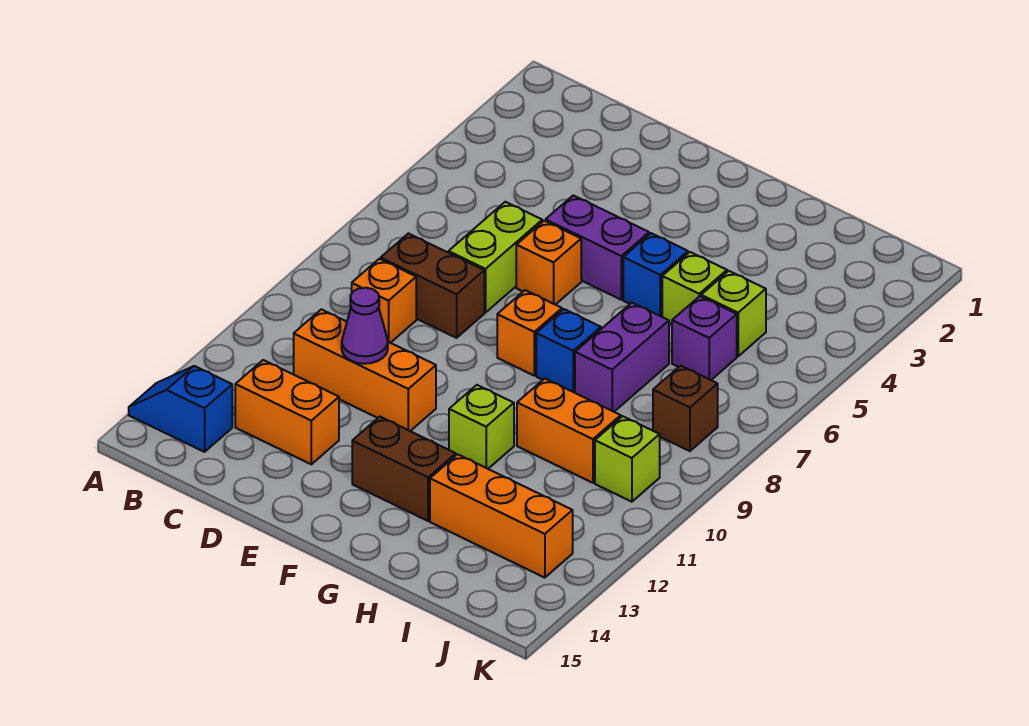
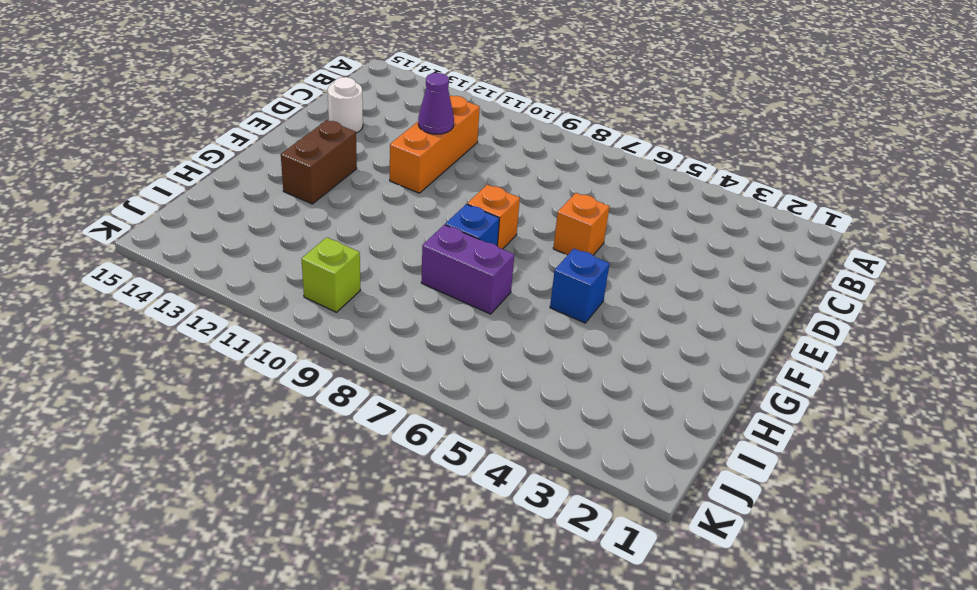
white 1x1 round brick [328,77,363,133] -> none
none -> blue 1x2 slope [129,366,232,452]
none -> brown 1x2 brick [381,233,484,338]
none -> orange 1x1 brick [352,259,416,343]

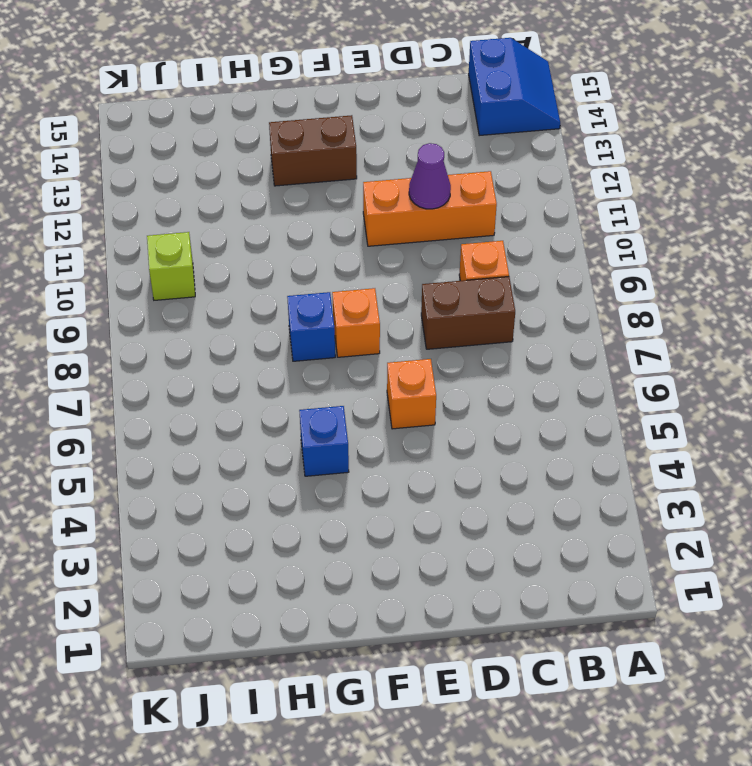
blue 2x2 slope [469,38,560,135] -> blue 1x2 slope [129,366,232,452]
none -> orange 1x2 brick [235,360,339,464]
none -> lime 1x2 brick [449,202,542,313]
none -> purple 1x2 brick [546,195,649,300]

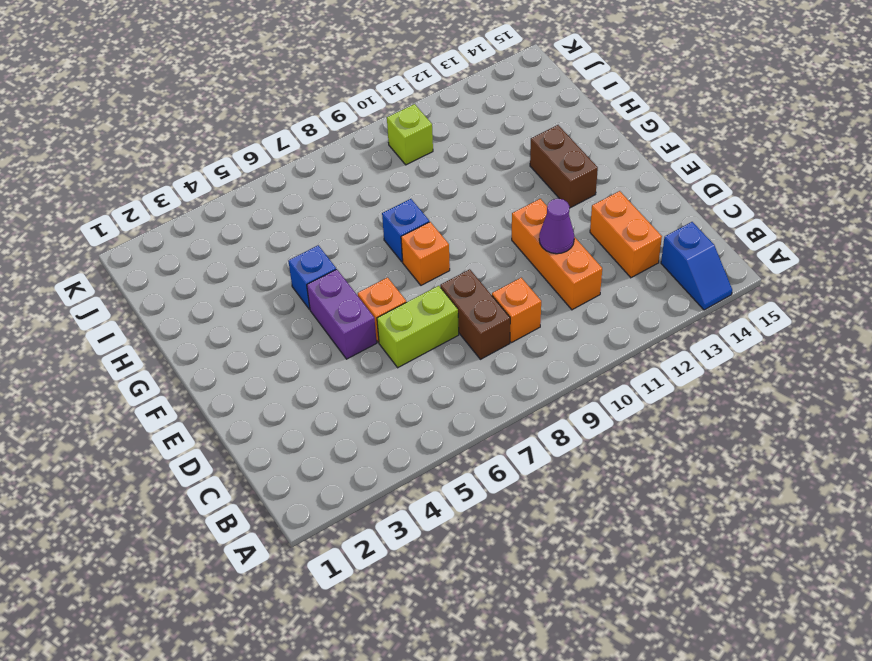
none -> lime 1x1 brick [449,385,514,469]
none -> lime 1x1 brick [662,252,727,324]
none -> purple 1x2 brick [575,303,669,412]

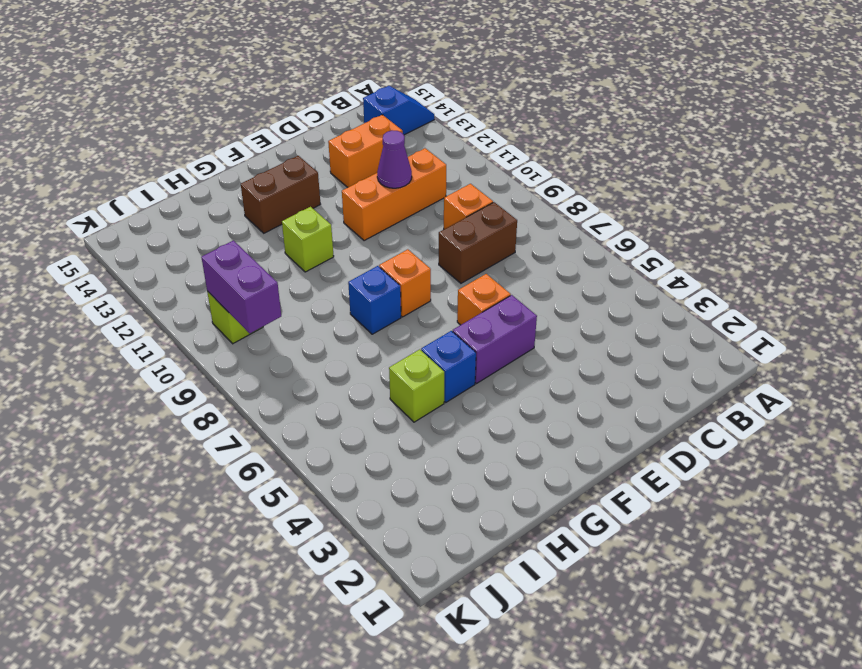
purple 1x2 brick [201,241,281,333] -> purple 1x2 brick moved to [575,303,669,412]
none -> lime 1x2 brick [449,202,542,313]
none -> orange 1x2 brick [517,379,621,483]
none -> orange 1x3 brick [430,454,573,578]

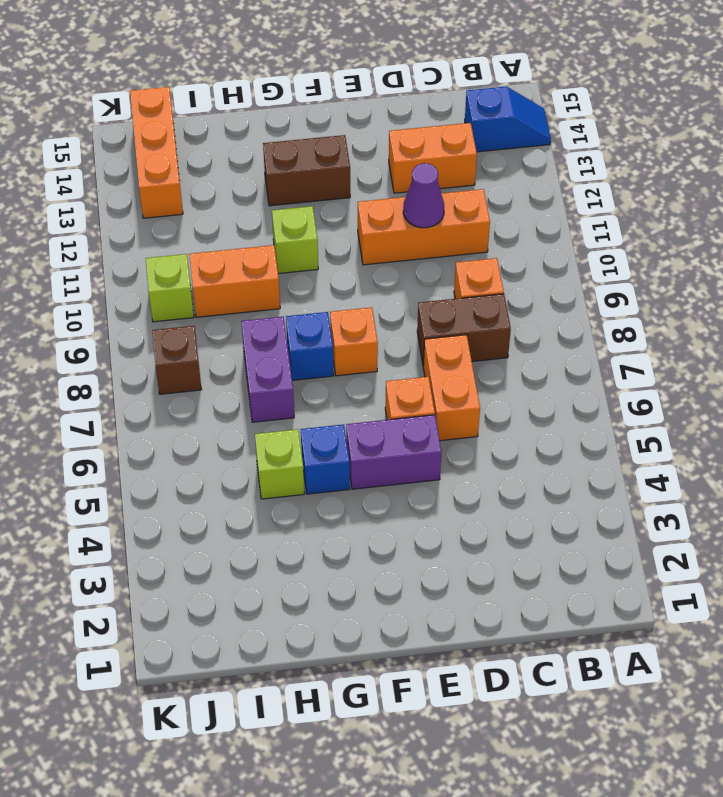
orange 1x2 brick [423,335,480,441] -> lime 1x2 brick [449,202,542,313]
orange 1x3 brick [130,87,183,218] -> orange 1x3 brick turned to [430,454,573,578]
none -> lime 1x1 brick [701,271,766,356]
none -> purple 1x1 brick [672,296,737,380]

